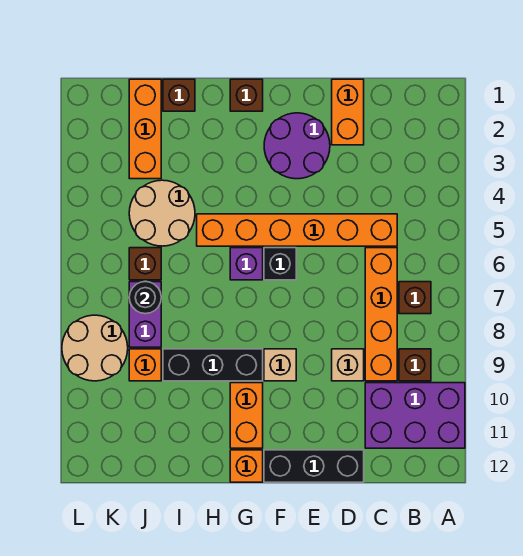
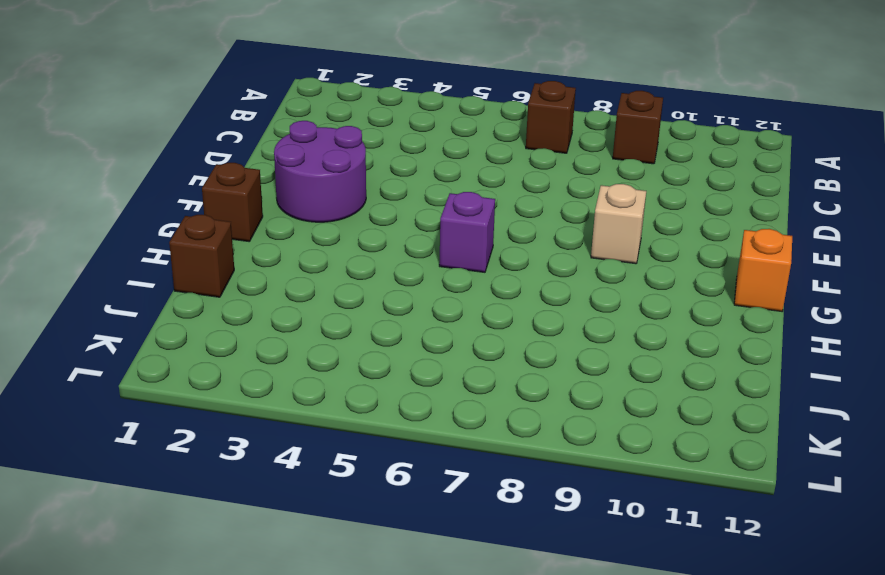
none -> purple 2x3 brick [365,383,465,448]
none -> orange 1x6 brick [197,214,397,246]
none -> orange 1x4 brick [365,248,397,381]

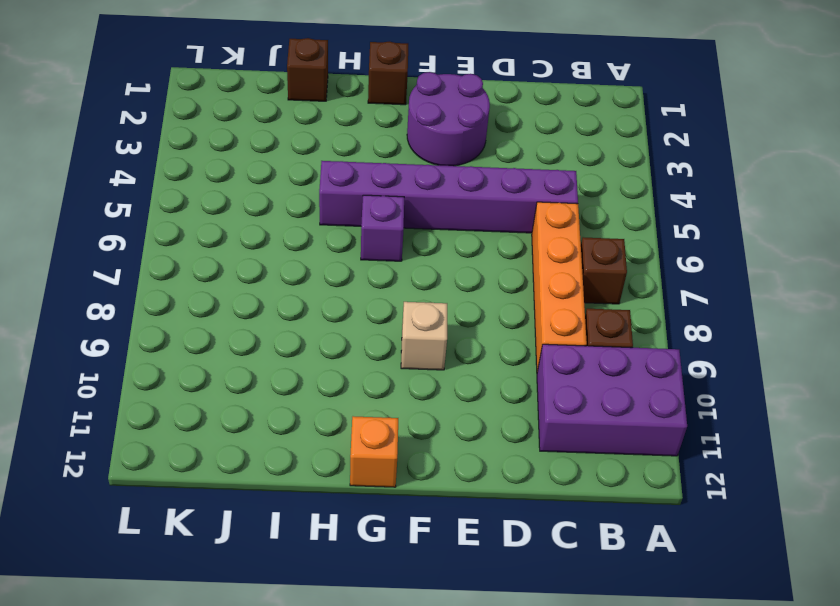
purple 1x6 brick [319,161,578,233] -> orange 1x6 brick [197,214,397,246]
none -> orange 1x2 brick [332,79,364,145]
none -> tan 1x1 brick [332,349,364,381]
none -> black 1x3 brick [264,450,364,482]

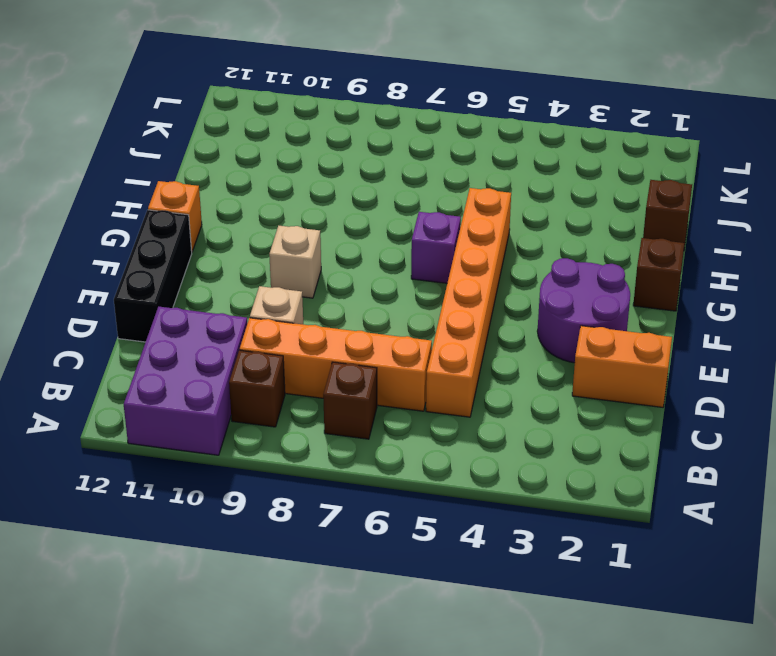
none -> black 1x1 brick [264,248,296,280]
none -> black 1x3 brick [163,349,263,381]
none -> orange 1x2 brick [230,383,263,448]

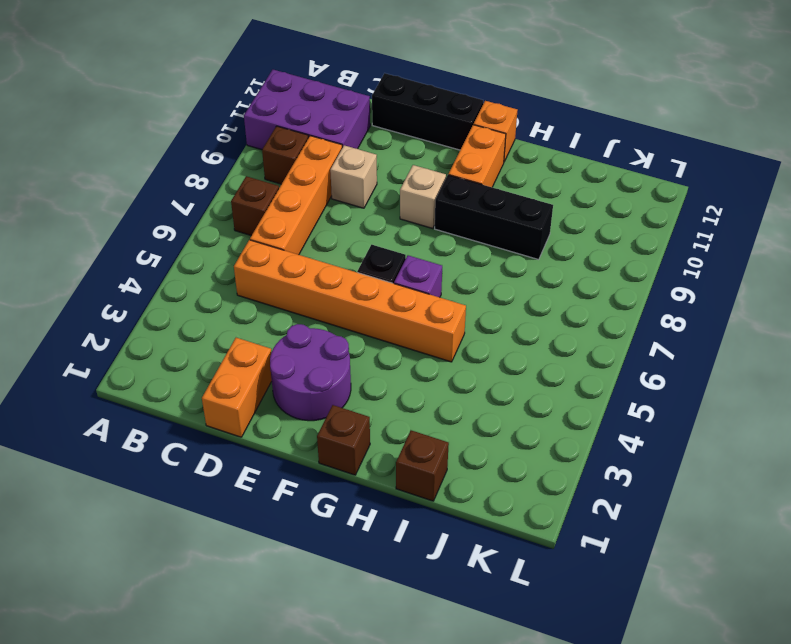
none -> tan 2x2 round brick [129,180,195,246]
none -> orange 1x3 brick [129,79,161,179]
none -> brown 1x1 brick [129,248,161,280]

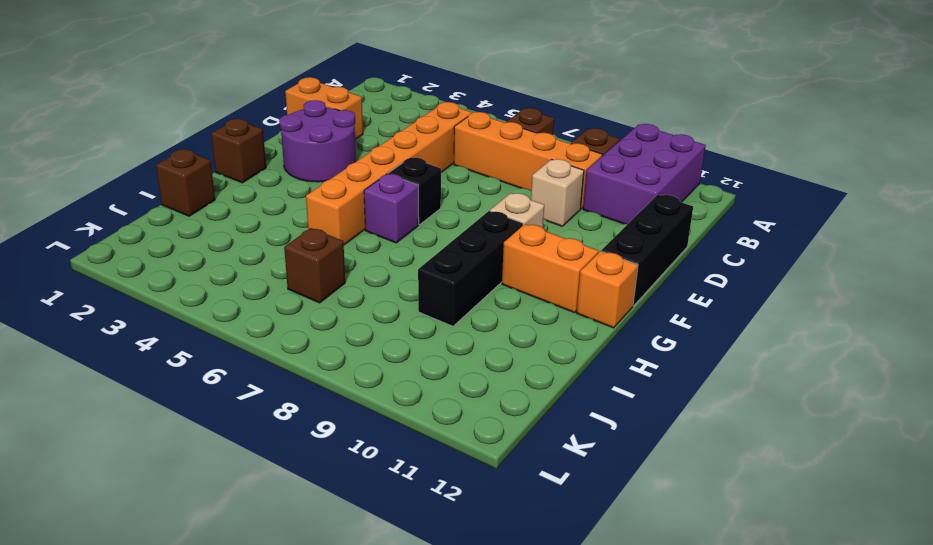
none -> tan 2x2 round brick [129,180,195,246]
none -> orange 1x3 brick [129,79,161,179]
none -> purple 1x2 brick [129,282,161,347]

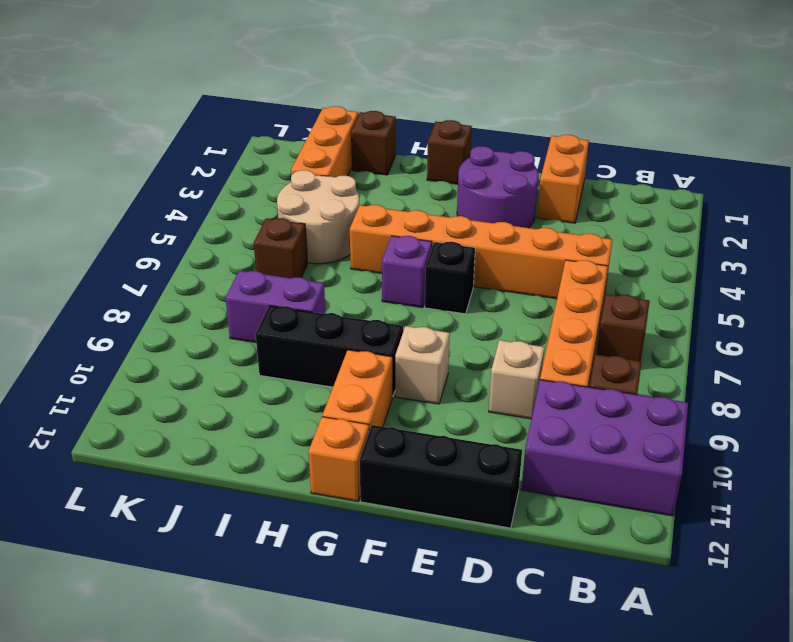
purple 1x2 brick [225,271,325,342] -> purple 1x2 brick turned to [129,282,161,347]
none -> orange 1x1 brick [129,349,161,381]
none -> tan 2x2 round brick [62,315,128,381]
none -> black 1x1 round brick [129,282,161,314]

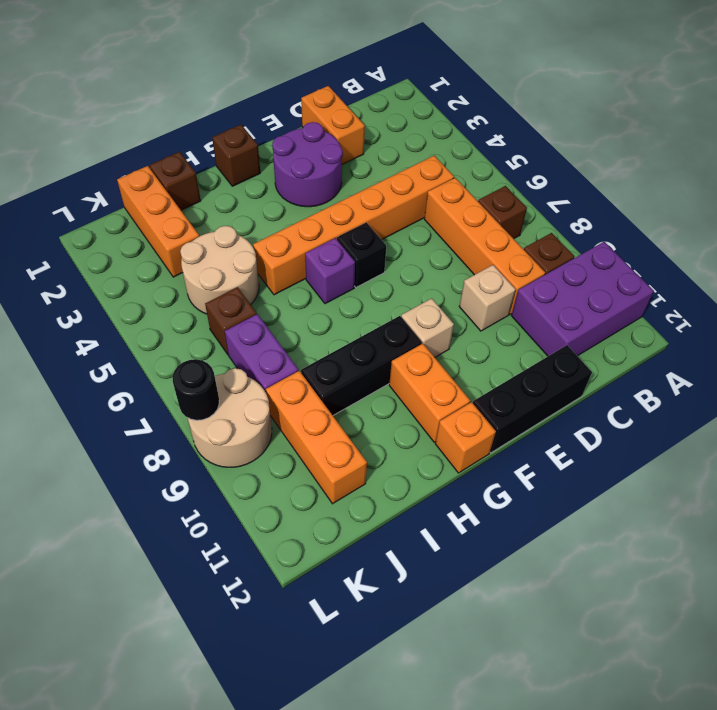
orange 1x3 brick [266,371,367,504] -> orange 1x1 brick [129,349,161,381]
black 1x1 round brick [173,359,219,420] -> black 1x1 round brick moved to [129,282,161,314]

